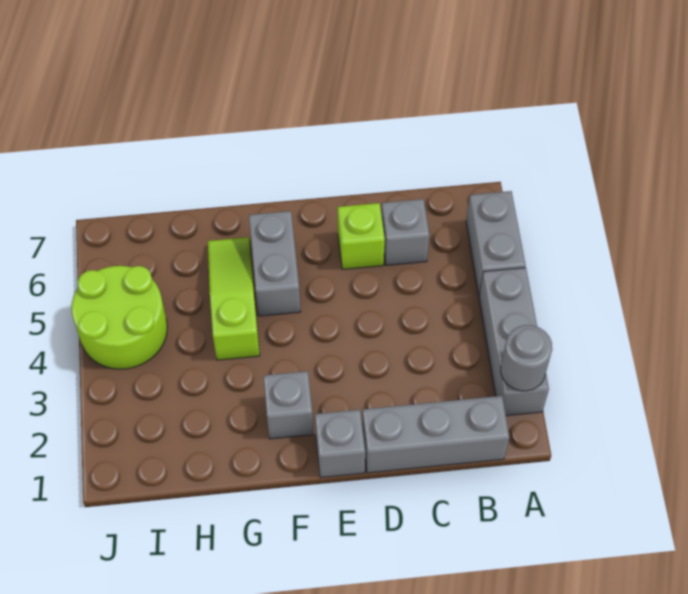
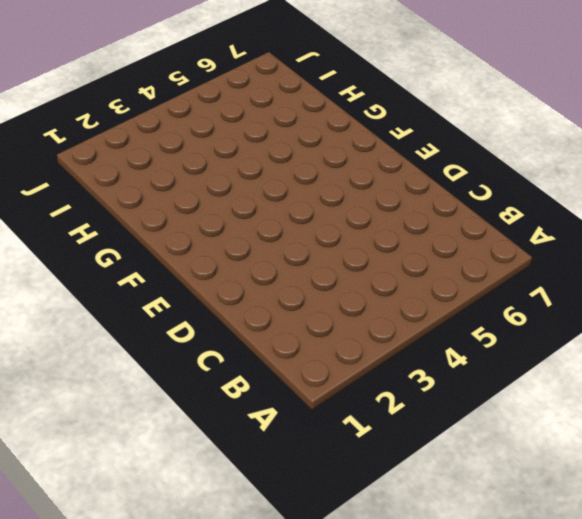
none -> grey 1x3 brick [479,268,549,416]
none -> grey 1x2 brick [466,191,526,295]

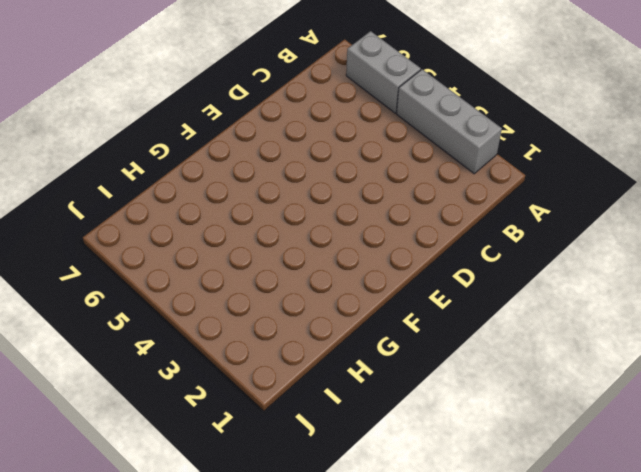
none -> grey 1x3 brick [362,396,509,473]
none -> grey 1x1 brick [381,199,429,265]

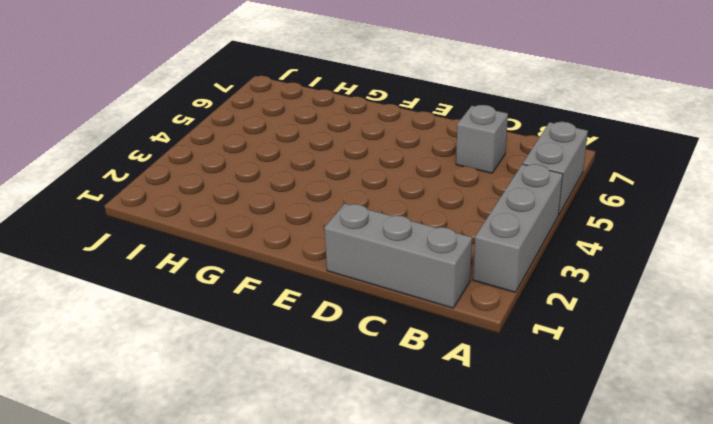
none -> lime 1x1 brick [338,203,385,269]
none -> grey 1x1 brick [315,410,365,478]

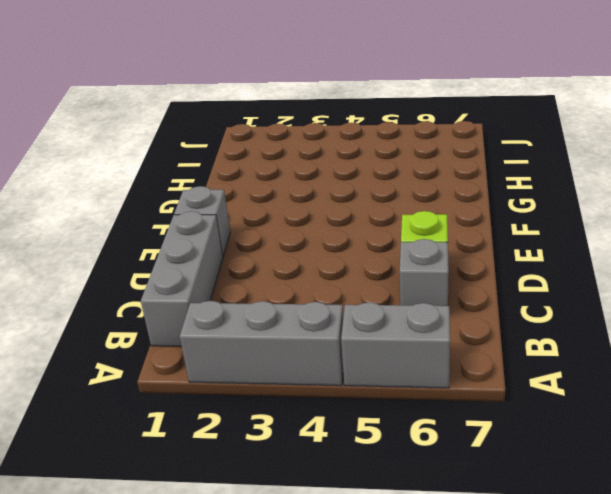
none -> grey 1x1 brick [263,371,313,439]
none -> grey 1x2 brick [249,211,301,316]

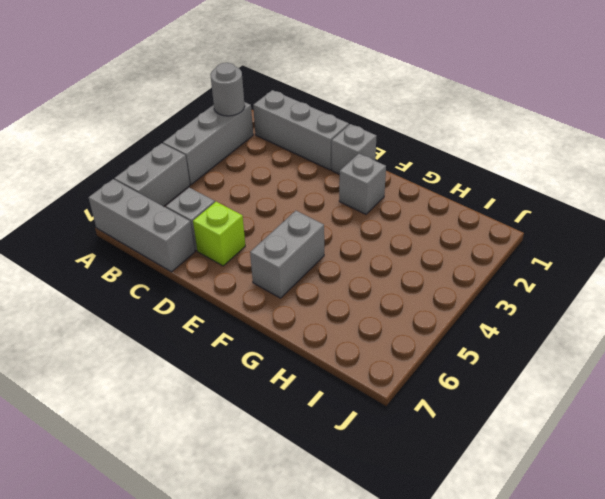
grey 1x3 brick [89,179,195,272] -> none
none -> lime 1x3 slope [208,237,260,360]
none -> lime 2x2 round brick [71,266,167,369]

